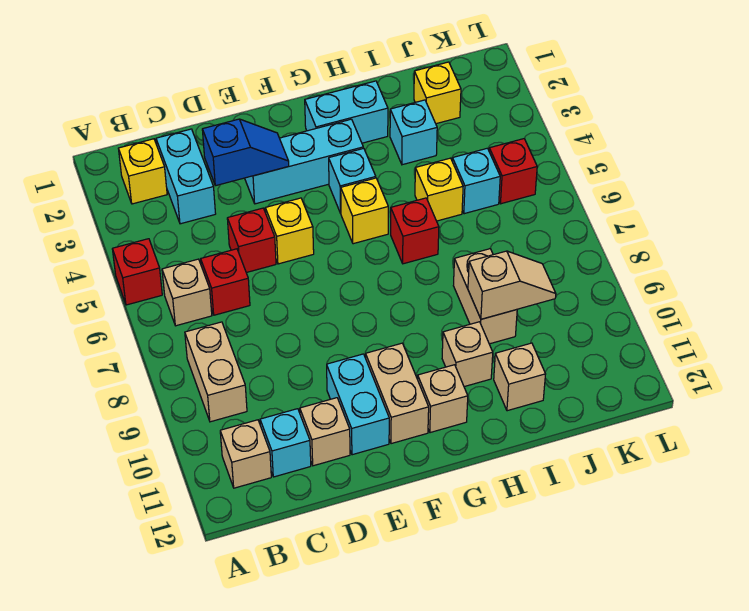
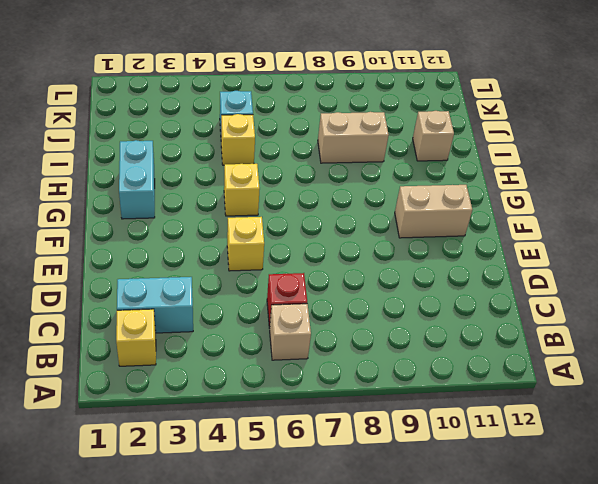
none -> red 1x1 brick [113,239,162,305]
none -> tan 1x2 brick [185,322,247,422]
none -> tan 1x1 brick [220,420,271,488]

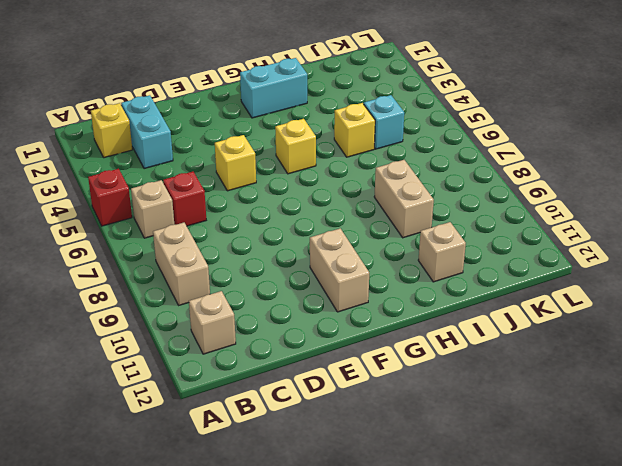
none -> cyan 1x1 brick [260,409,311,477]
none -> red 1x1 brick [227,208,276,273]
none -> tan 1x1 brick [300,398,350,466]

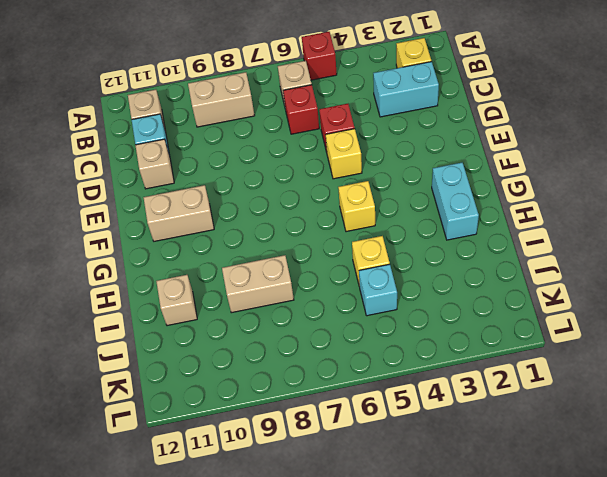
none -> cyan 1x3 brick [245,119,363,204]
none -> cyan 1x2 brick [327,354,389,455]
none -> cyan 1x1 brick [329,148,376,213]

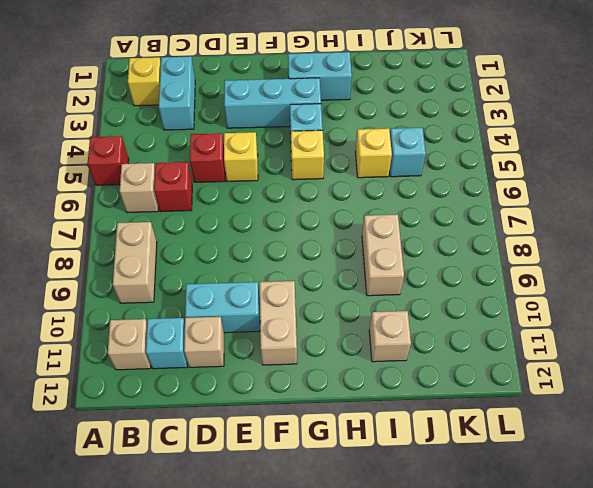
cyan 1x2 brick [185,282,260,333] -> cyan 1x2 brick turned to [327,354,389,455]
none -> tan 1x1 brick [418,365,468,433]
none -> red 1x1 brick [391,198,439,264]
none -> tan 1x1 brick [442,322,493,387]

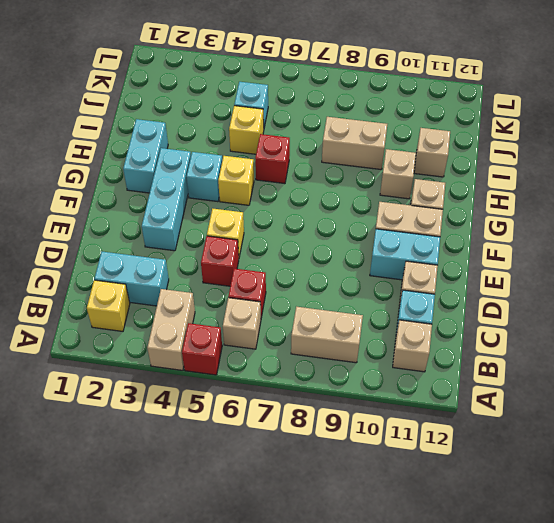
tan 1x2 brick [147,289,195,370] -> none
none -> cyan 1x1 brick [390,100,437,165]
none -> yellow 1x1 brick [414,62,461,124]
none -> red 1x1 brick [489,139,537,204]

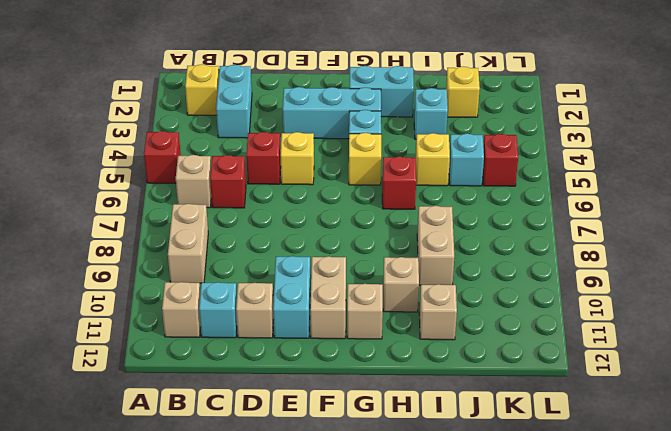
none -> blue 1x2 slope [202,119,289,186]
none -> tan 1x2 slope [468,251,556,319]

